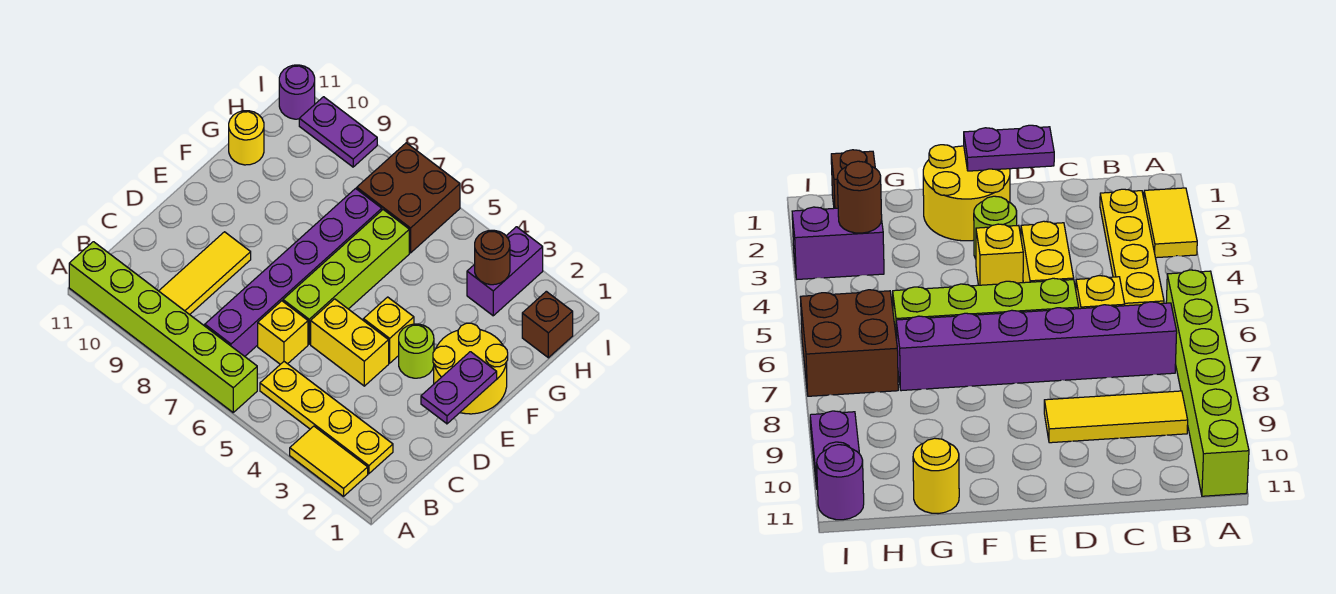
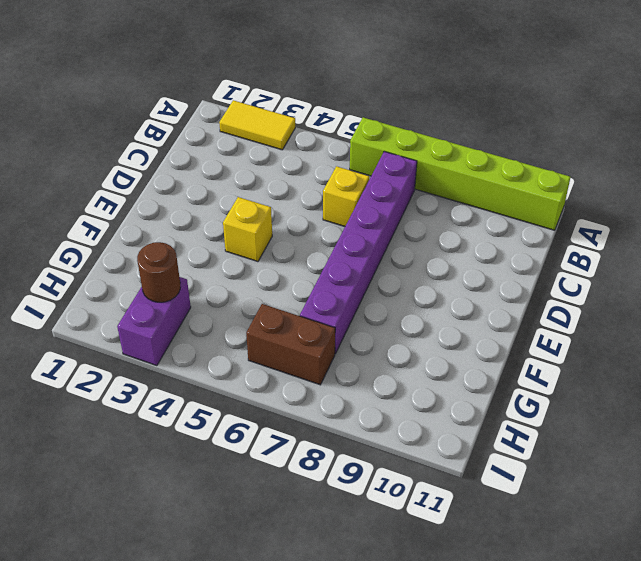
brown 1x2 brick [246,304,335,385] -> brown 2x2 brick [357,143,460,253]
none -> yellow 1x4 plate [260,362,393,474]
none -> yellow 1x3 tile [159,232,251,315]
none -> yellow 1x2 brick [311,299,389,386]

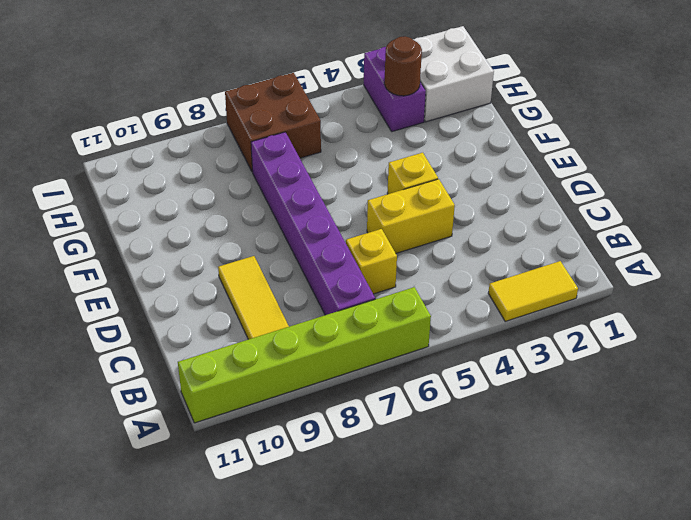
white 2x2 brick [414,26,494,122] -> brown 1x1 brick [522,291,573,358]
none -> yellow 1x4 plate [260,362,393,474]
none -> lime 1x4 brick [283,210,409,344]
none -> yellow 2x2 round brick [433,323,508,414]

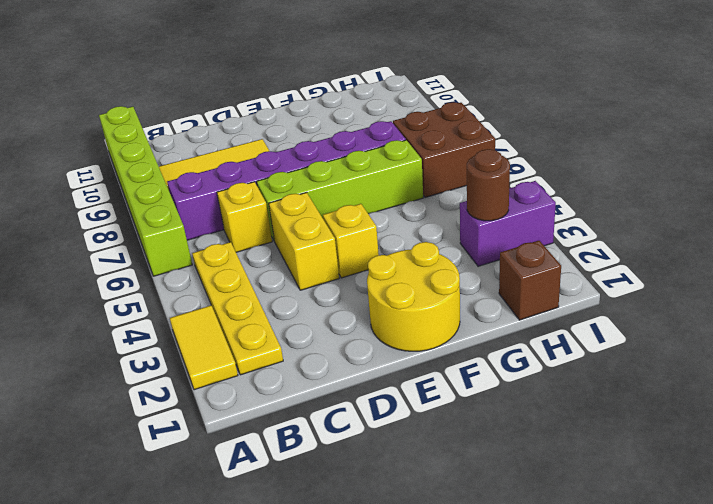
none -> lime 1x1 round brick [399,324,434,378]
none -> yellow 1x1 round brick [229,111,264,165]
none -> purple 1x2 plate [299,97,377,167]

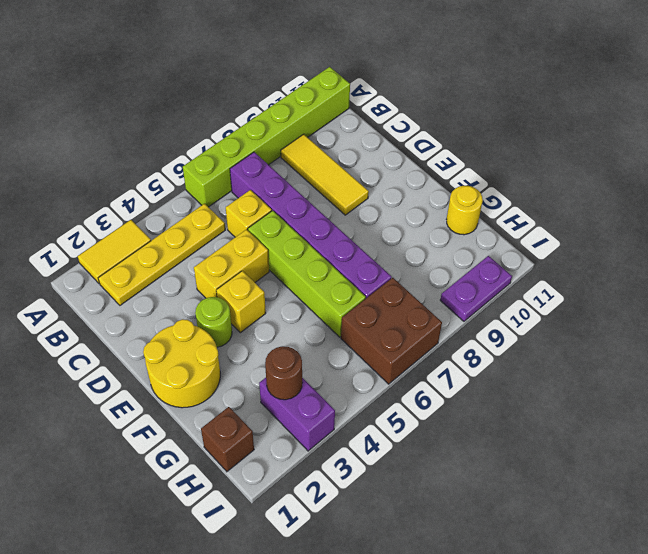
none -> purple 1x1 round brick [279,65,315,119]
none -> purple 1x2 plate [421,352,497,424]

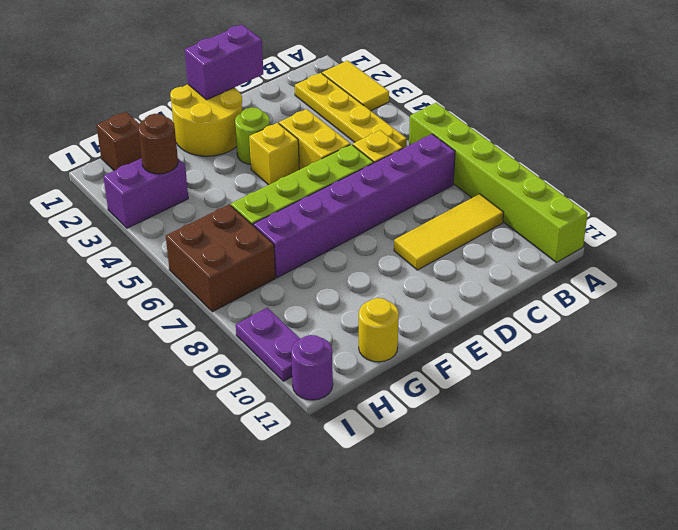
purple 1x2 brick [185,25,263,100] -> purple 1x2 plate [421,352,497,424]

